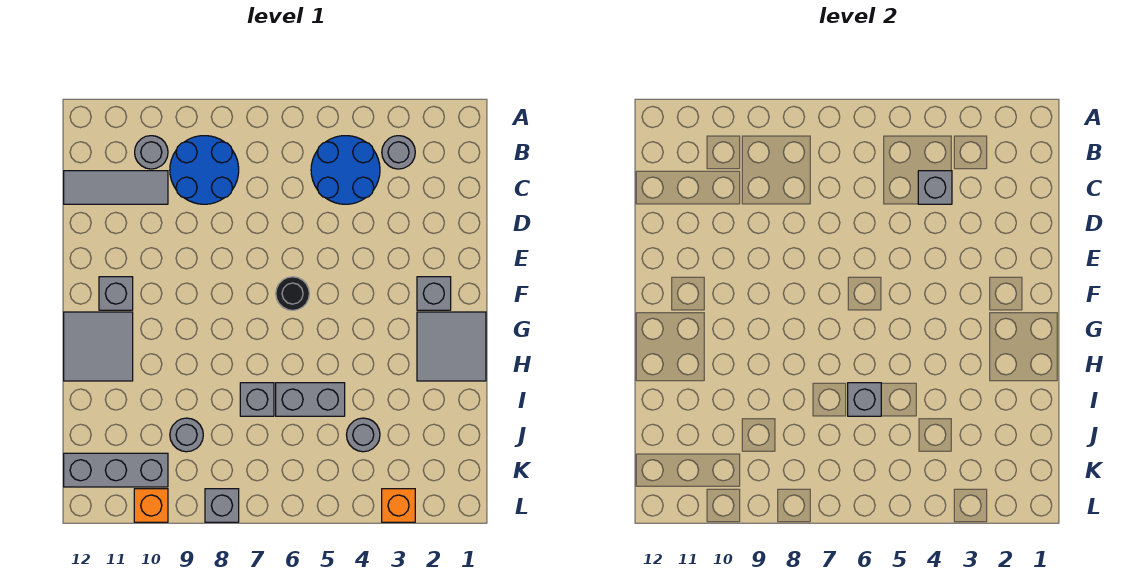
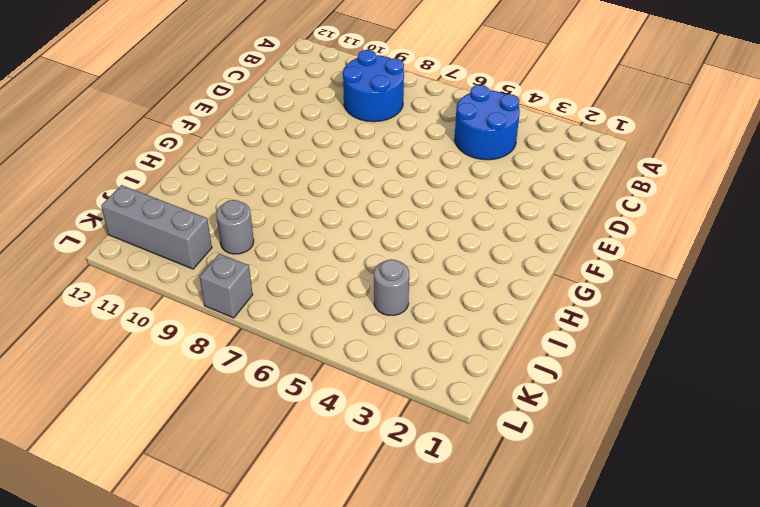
none -> grey 1x1 round brick [382,136,415,169]
none -> grey 1x1 round brick [135,136,168,169]
none -> grey 1x3 tile [64,171,168,204]

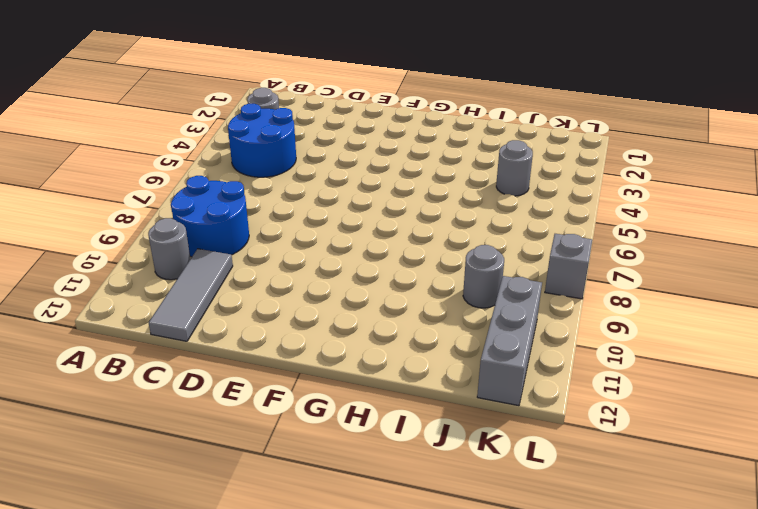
none -> grey 1x1 brick [417,277,451,310]
none -> black 1x1 round brick [276,277,309,310]
none -> grey 1x1 brick [99,277,133,310]

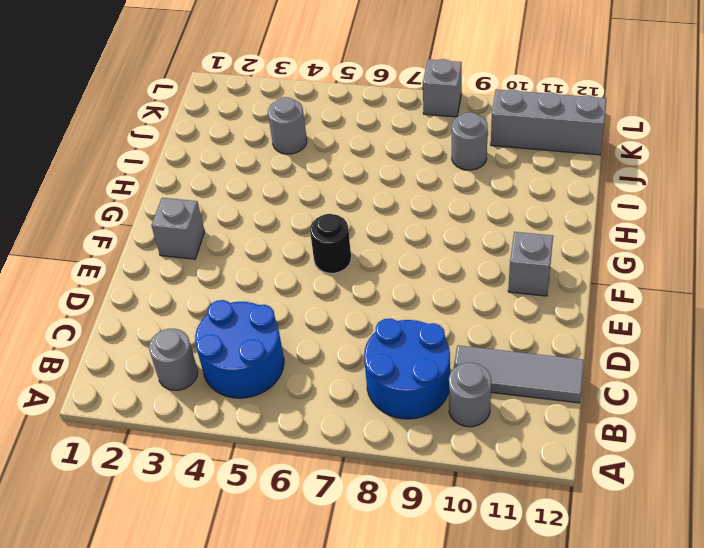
none -> grey 2x2 tile [417,312,486,381]
none -> grey 2x2 tile [64,312,133,381]
none -> grey 1x2 brick [276,383,345,416]

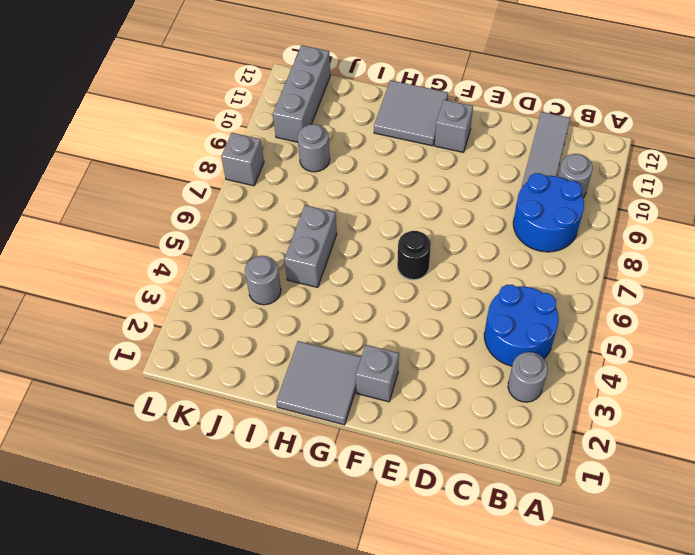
none -> grey 1x1 brick [240,383,274,416]
none -> orange 1x1 brick [382,489,415,522]
none -> orange 1x1 brick [134,489,168,522]

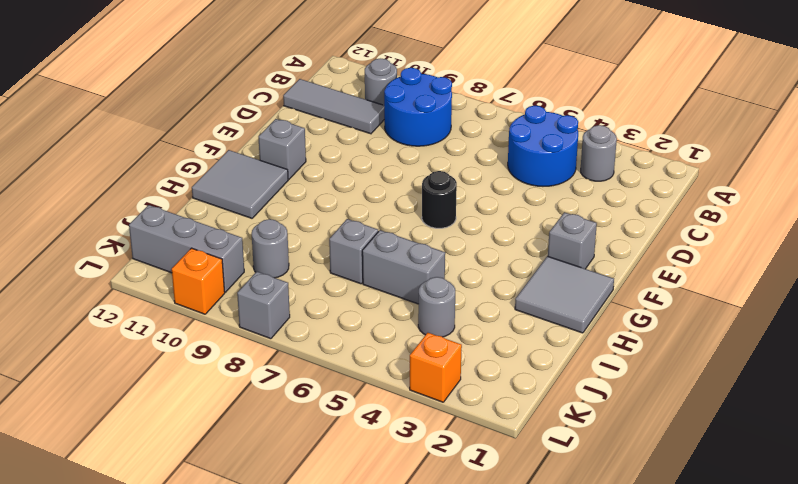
none -> grey 1x1 brick [918,171,952,204]
none -> grey 1x1 brick [848,383,881,416]

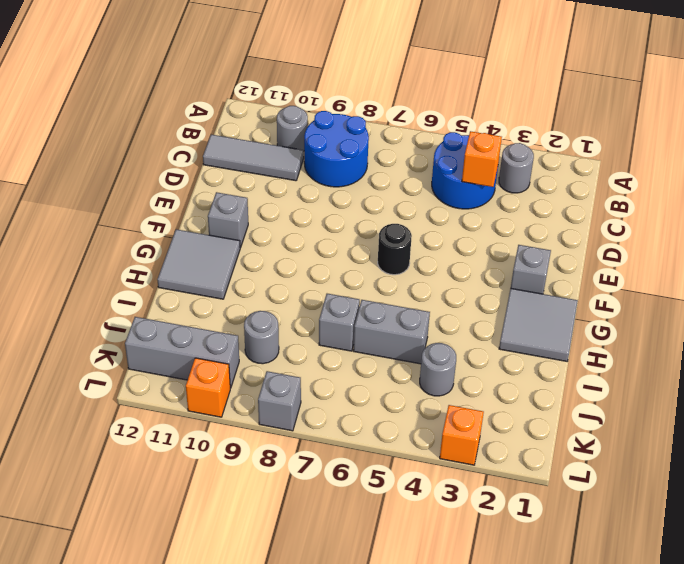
orange 1x1 brick [462,131,502,187] -> grey 1x1 brick [918,171,952,204]
none -> grey 1x1 brick [848,383,881,416]

